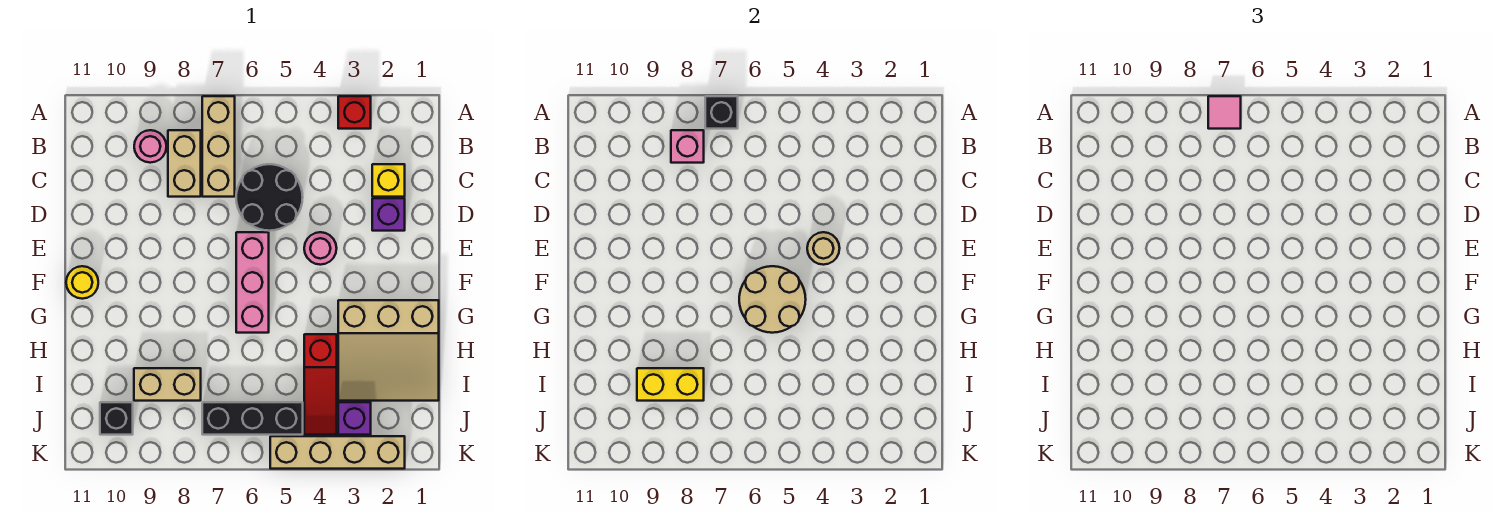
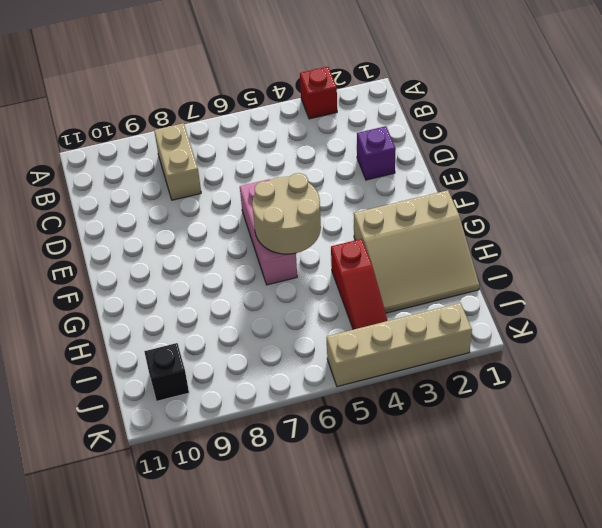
none -> tan 1x3 brick [202,96,235,197]
none -> pink 1x1 round brick [134,130,166,163]
none -> yellow 1x1 brick [372,164,405,197]

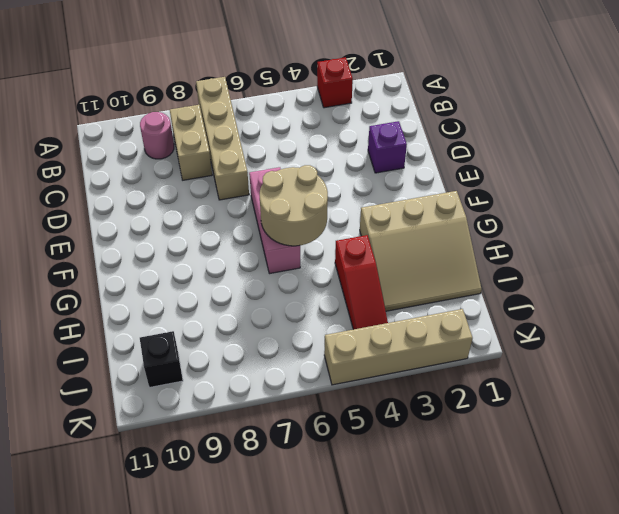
tan 1x4 brick [196,77,249,200] -> tan 1x3 brick [202,96,235,197]
none -> yellow 1x1 brick [372,164,405,197]
none -> black 2x2 round brick [236,164,303,231]
none -> pink 1x1 round brick [304,232,337,265]

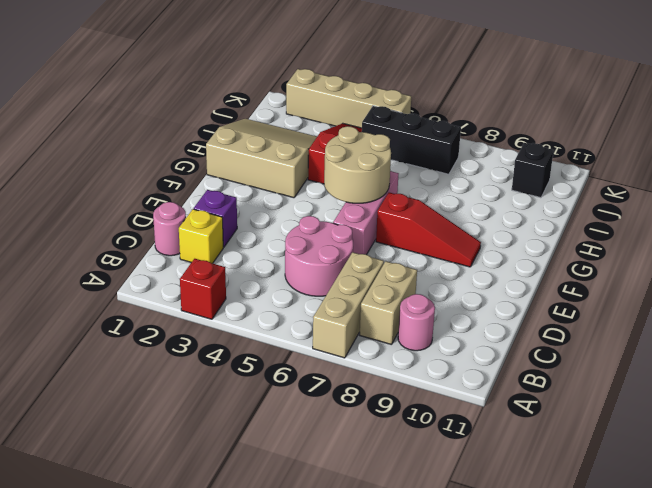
pink 1x1 round brick [153,202,186,256] -> pink 1x1 round brick moved to [304,232,337,265]
pink 2x2 round brick [285,216,353,296] -> black 2x2 round brick [236,164,303,231]
red 1x3 slope [376,193,481,267] -> none
none -> yellow 1x1 round brick [66,266,98,299]
none -> tan 1x2 brick [134,368,201,401]
none -> purple 1x1 brick [338,402,371,435]

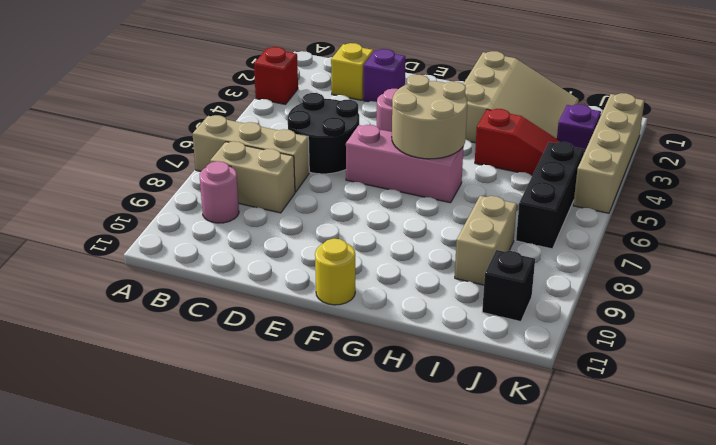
none -> black 1x1 brick [705,96,738,129]
none -> pink 1x1 brick [671,130,704,163]
none -> tan 1x1 round brick [807,232,840,265]

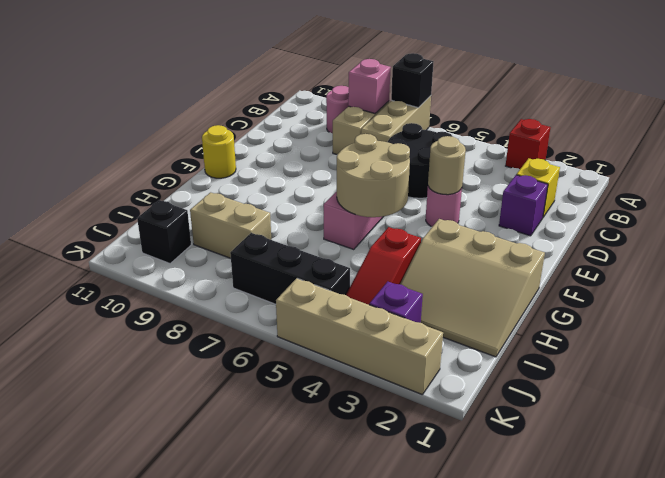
none -> yellow 1x2 brick [637,368,704,401]
none -> pink 1x1 tile [1208,96,1241,129]

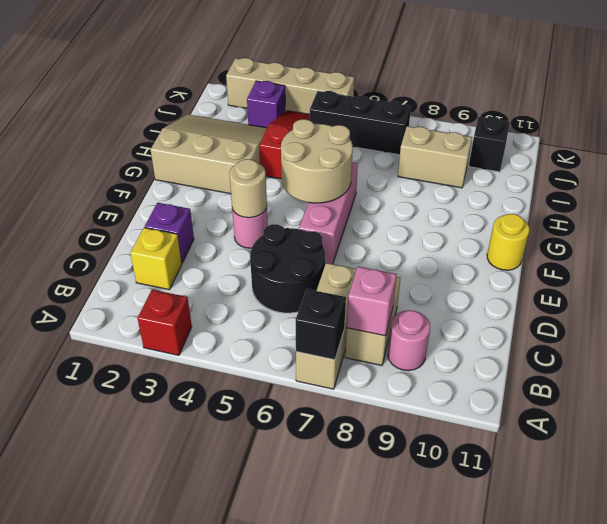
none -> yellow 1x2 brick [637,368,704,401]
none -> pink 1x1 tile [1208,96,1241,129]

